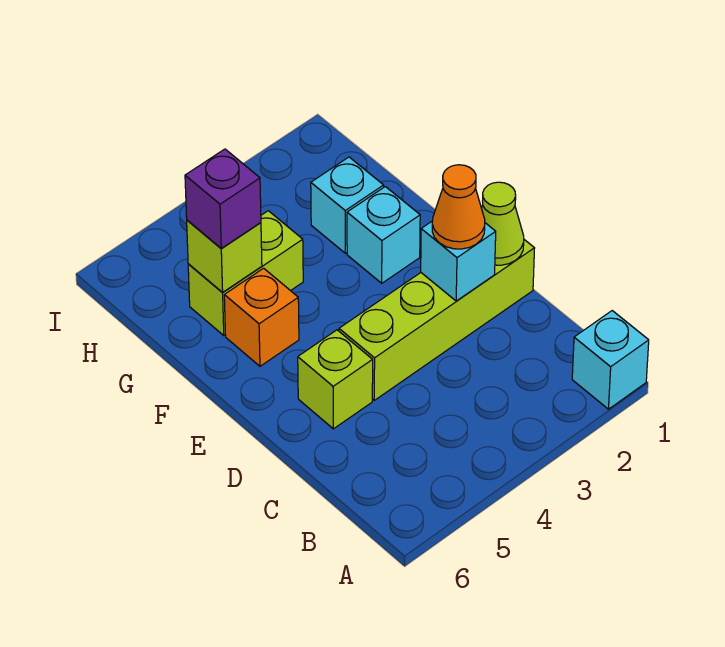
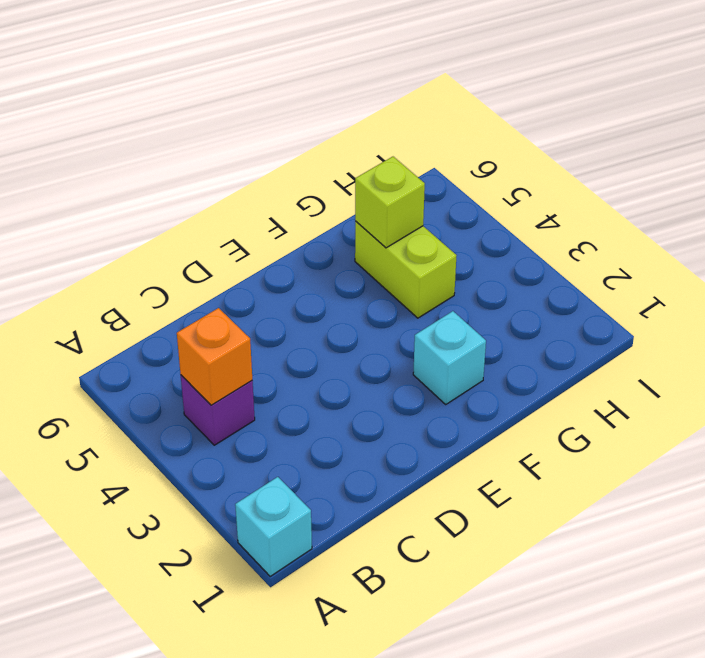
purple 1x1 brick [181,375,255,445] -> purple 1x1 brick moved to [185,149,261,249]
orange 1x1 brick [177,308,252,405] -> orange 1x1 brick moved to [224,268,299,366]
none -> lime 1x4 brick [339,240,535,400]
none -> lime 1x1 brick [298,330,373,429]
none -> cyan 1x1 brick [311,157,384,253]

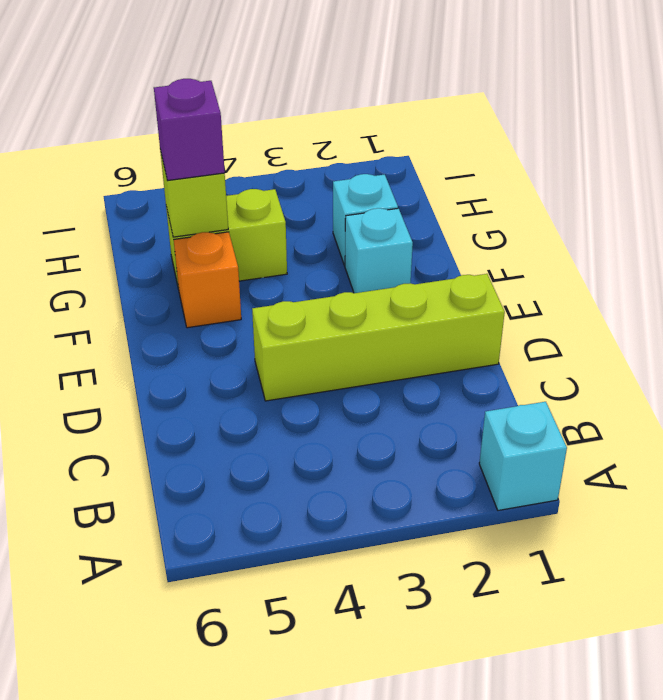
none -> lime 1x1 brick [298,330,373,429]
none -> lime 1x1 cone [481,182,524,265]
none -> cyan 1x1 brick [421,221,496,301]

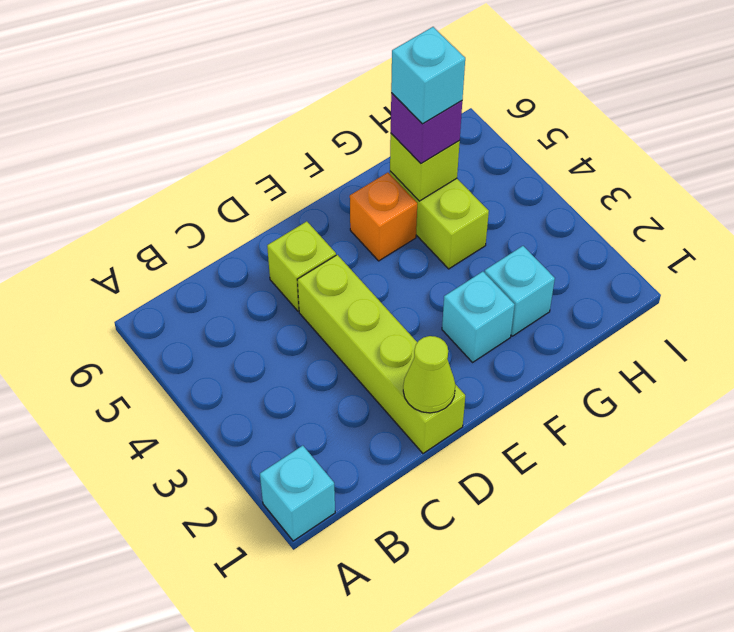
cyan 1x1 brick [391,27,465,124] -> cyan 1x1 brick moved to [421,221,496,301]
none -> orange 1x1 cone [432,165,485,249]

